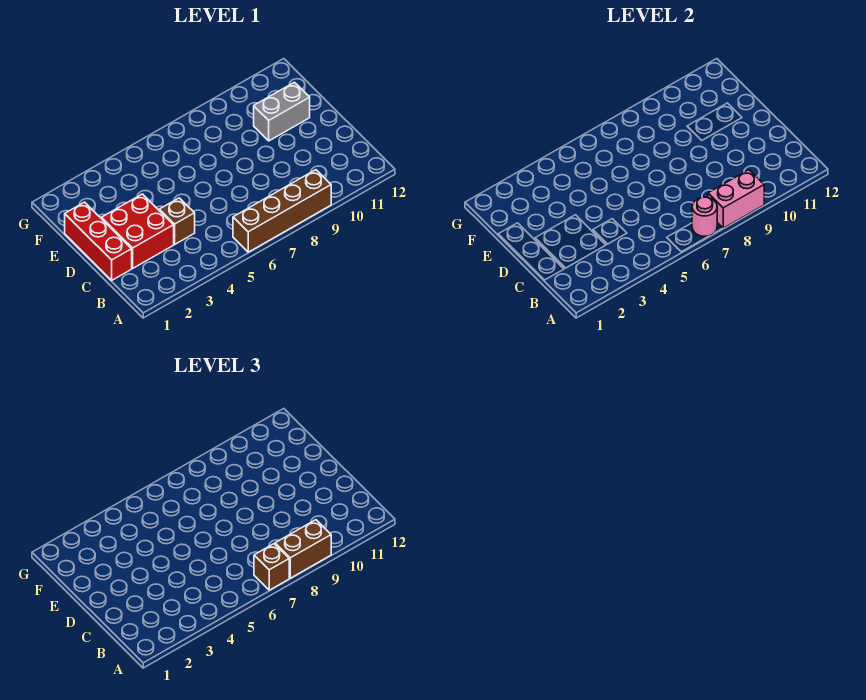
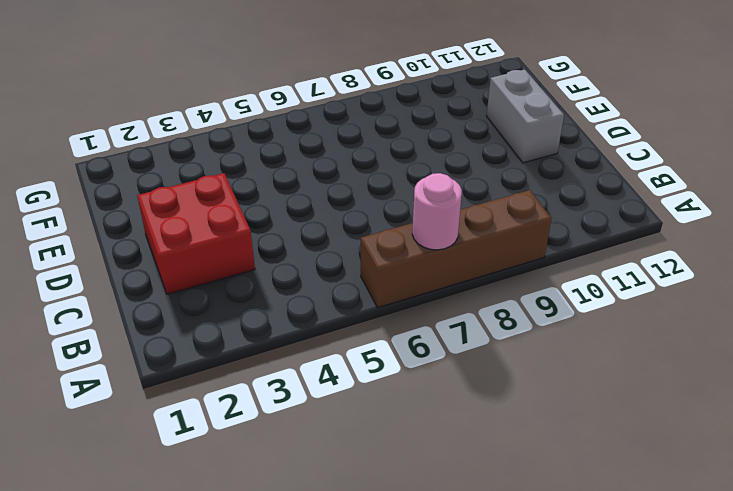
grey 1x2 brick [487,69,564,163] -> grey 1x2 brick turned to [254,82,310,141]
none -> red 1x3 brick [65,202,132,280]
none -> brown 1x1 brick [159,198,195,244]

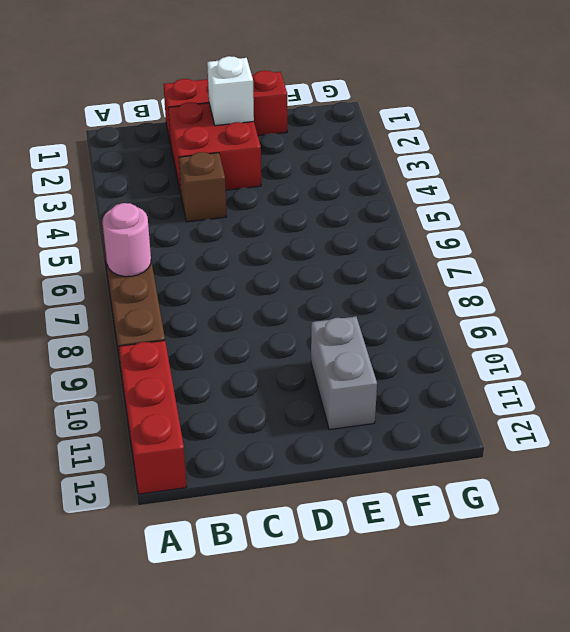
red 1x3 brick [119,340,187,494] -> none
white 1x1 brick [207,56,254,126] -> none
none -> pink 1x2 brick [708,170,764,228]
none -> brown 1x1 brick [254,544,289,590]

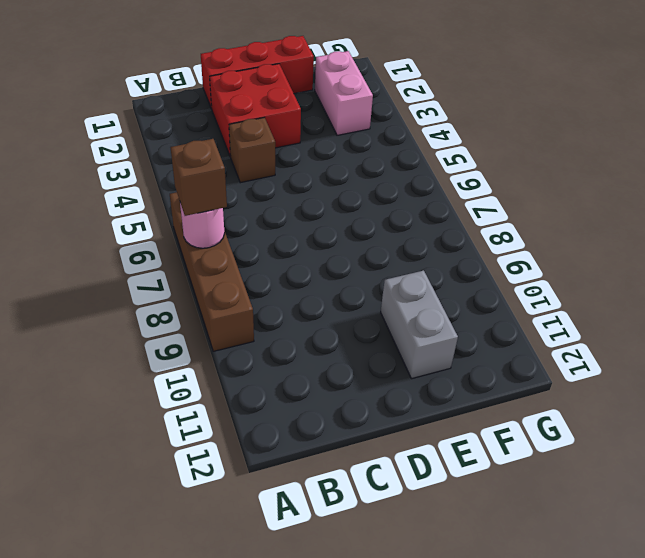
pink 1x2 brick [315,51,373,135] -> pink 1x2 brick moved to [708,170,764,228]
none -> brown 1x2 brick [275,520,331,578]

